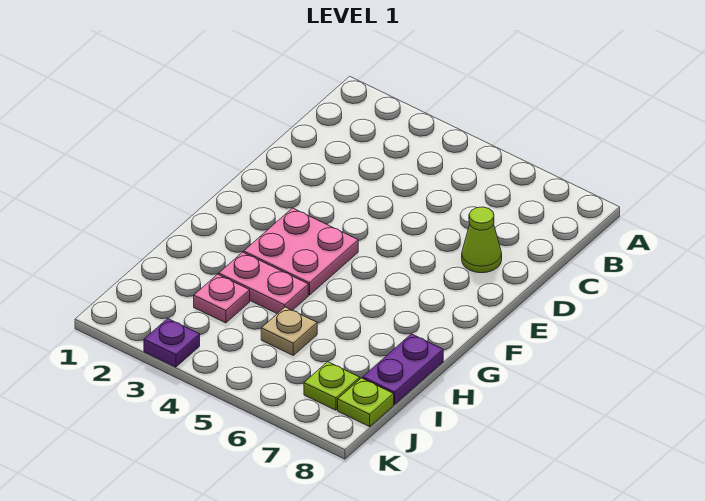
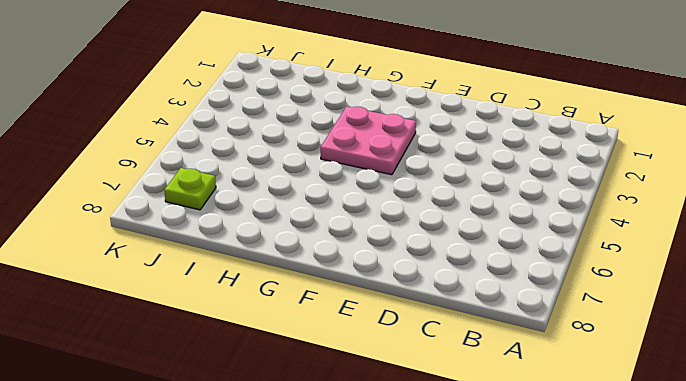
none -> lime 1x1 cone [462,207,502,273]
none -> pink 1x2 plate [219,252,308,314]

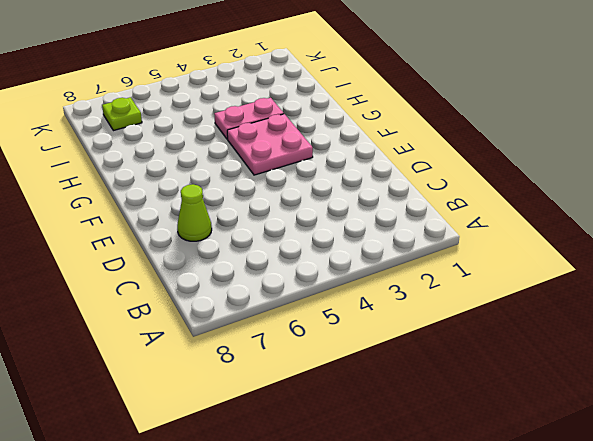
none -> purple 1x2 plate [363,334,443,405]
none -> pink 1x1 plate [194,274,250,323]

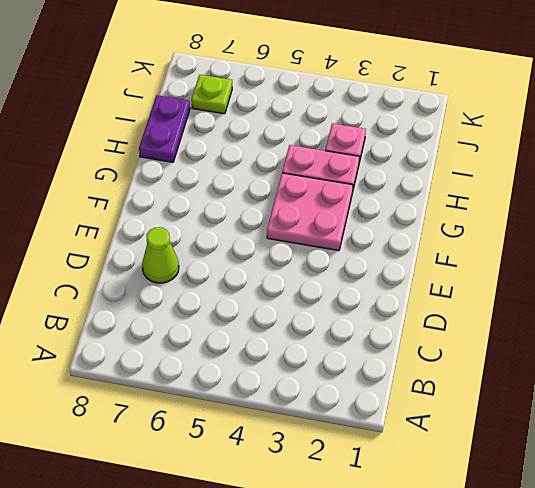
none -> tan 1x1 plate [261,307,317,355]
none -> lime 1x1 plate [338,378,394,427]

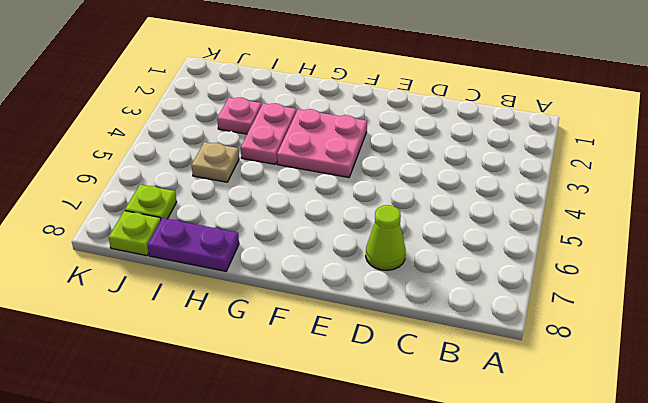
none -> purple 1x1 plate [144,318,200,367]

